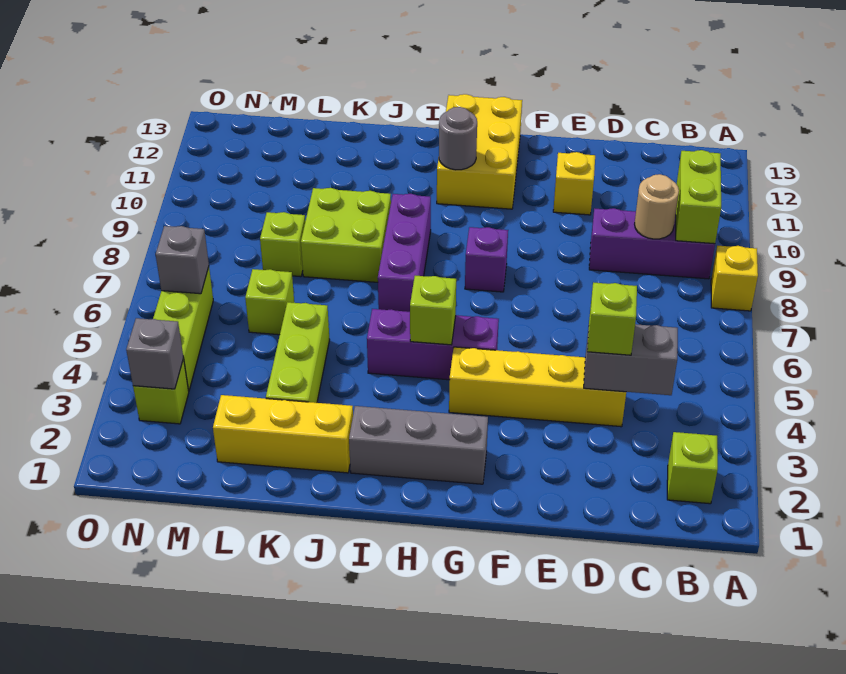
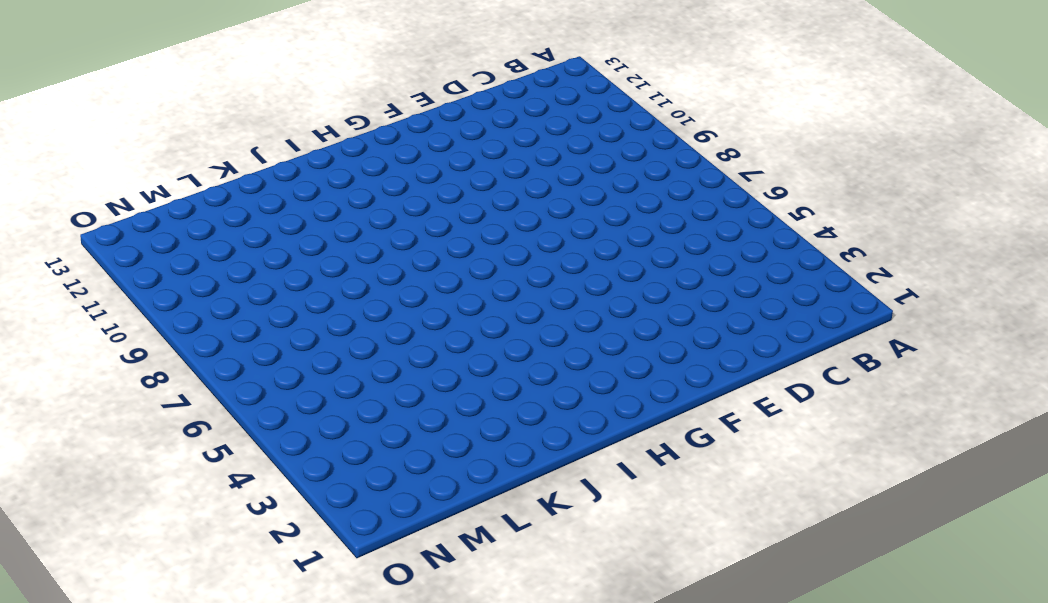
none -> yellow 1x1 brick [711,246,758,311]
none -> lime 1x1 brick [667,432,718,504]
none -> purple 1x3 brick [589,208,715,279]

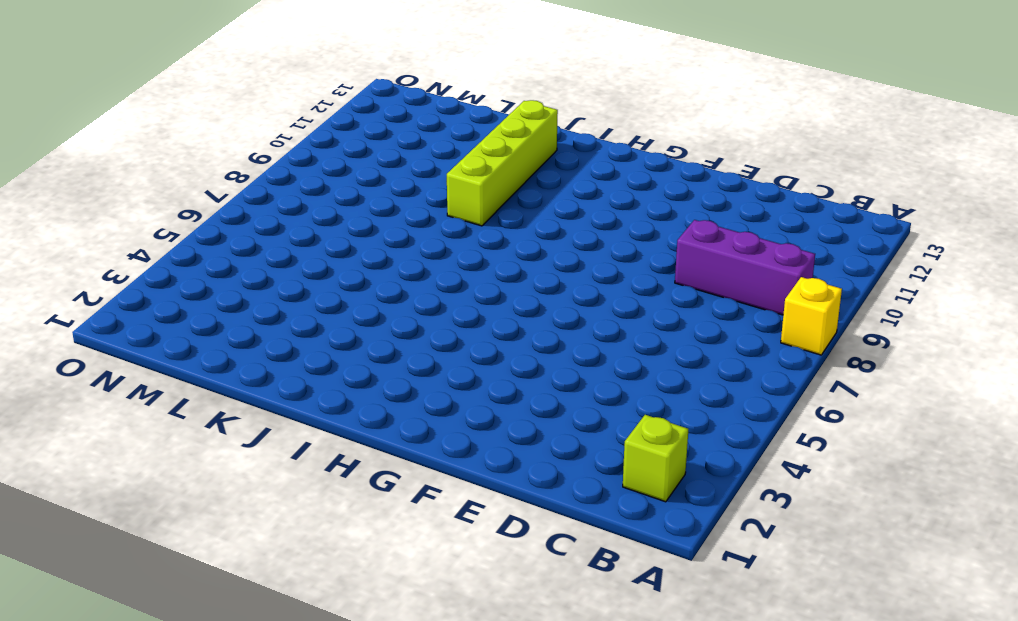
lime 1x4 brick [446,100,558,226] -> lime 2x2 brick [301,188,391,282]
none -> yellow 1x4 brick [449,347,626,427]
none -> yellow 1x1 brick [553,152,595,215]
none -> grey 1x3 brick [349,406,488,484]

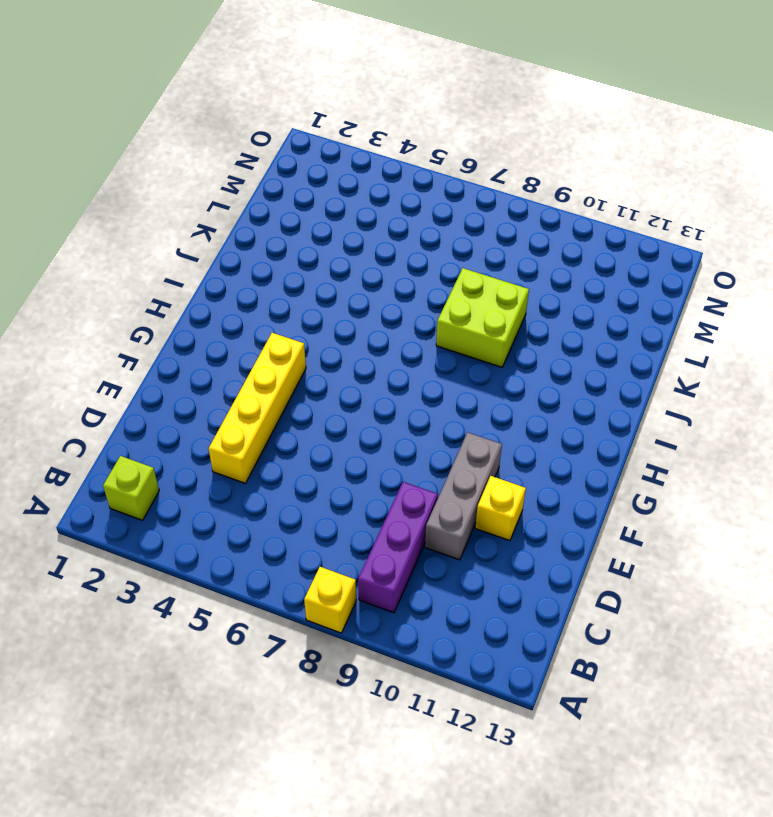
grey 1x3 brick [425,432,502,560] -> grey 1x3 brick moved to [349,406,488,484]
none -> purple 1x3 brick [367,309,499,380]
none -> purple 1x1 brick [465,227,508,292]
none -> yellow 2x3 brick [437,94,522,209]

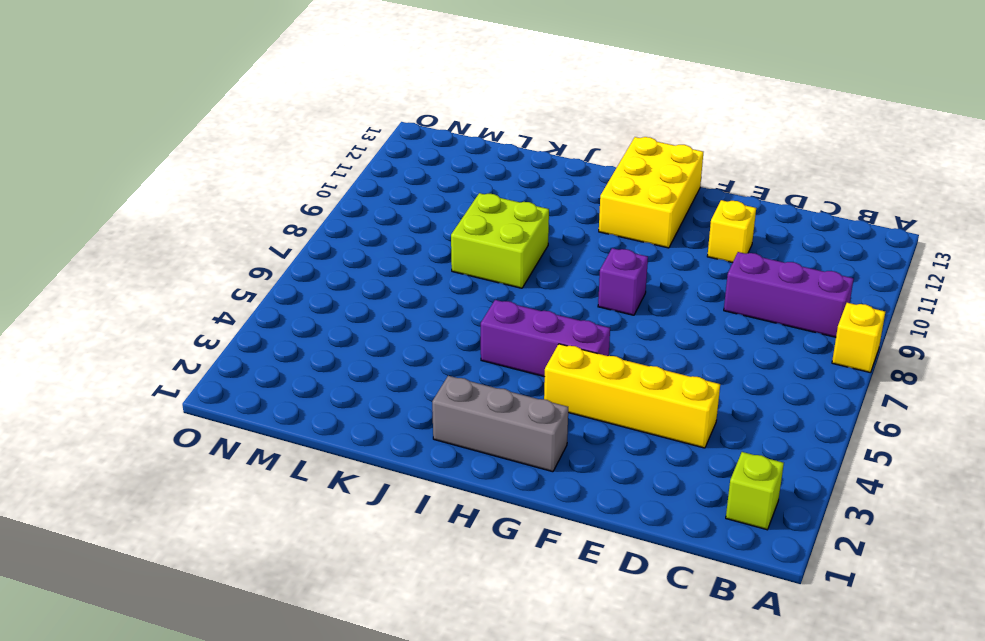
none -> purple 1x3 brick [378,194,431,312]
none -> yellow 1x3 brick [213,395,353,473]
none -> lime 1x3 brick [266,302,330,403]

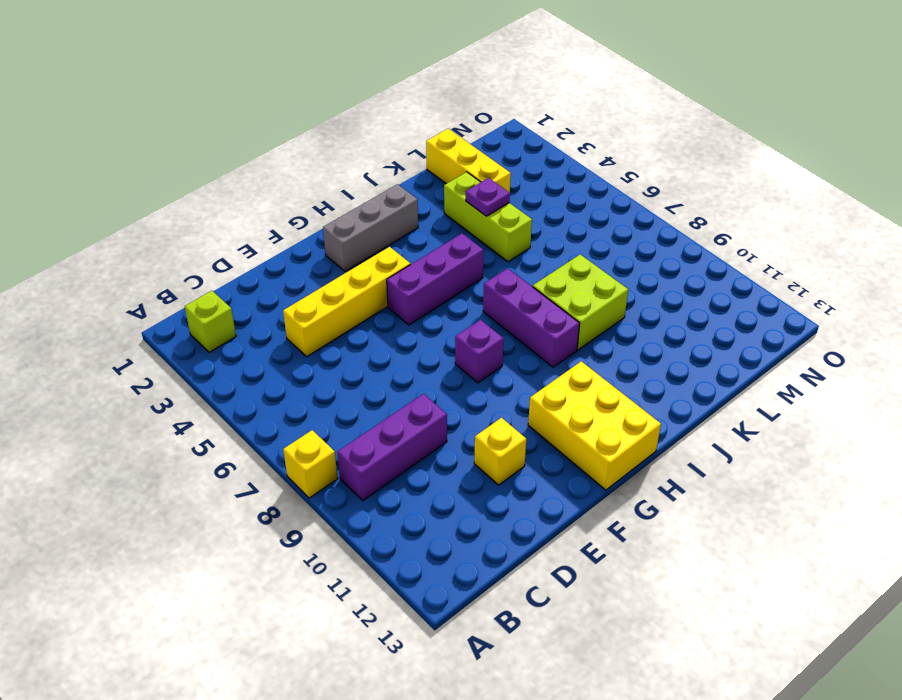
purple 1x1 plate [466,178,510,216] -> none
yellow 1x3 brick [426,129,511,193] -> yellow 1x3 brick turned to [213,395,353,473]
none -> lime 1x1 brick [245,269,294,335]
none -> lime 1x1 brick [260,212,305,277]
none -> lime 1x1 brick [133,359,189,424]

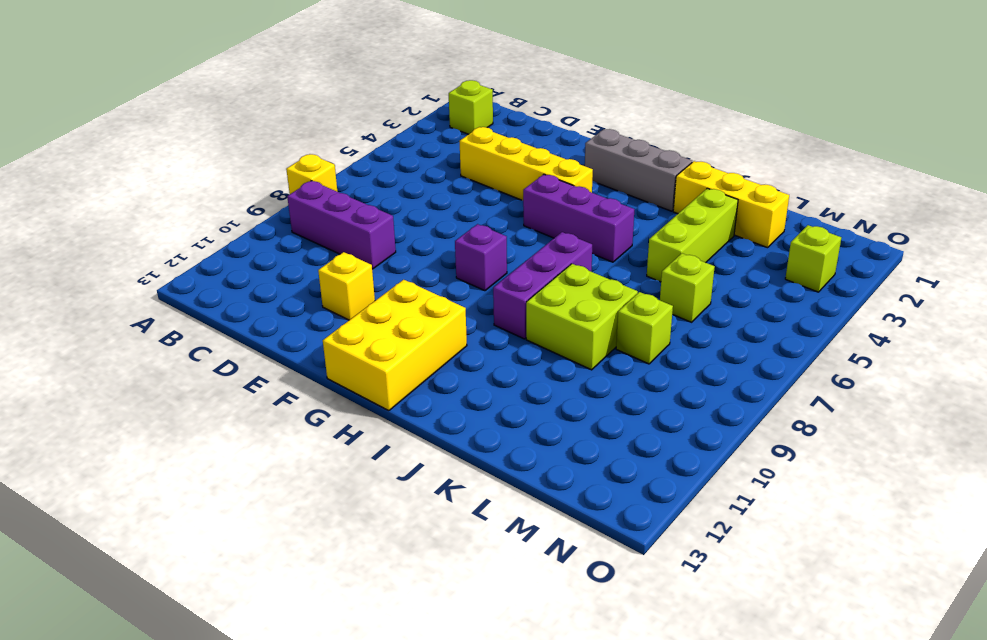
none -> lime 1x3 brick [153,267,213,391]
none -> lime 1x2 brick [676,150,721,244]
none -> grey 1x2 brick [584,324,678,395]

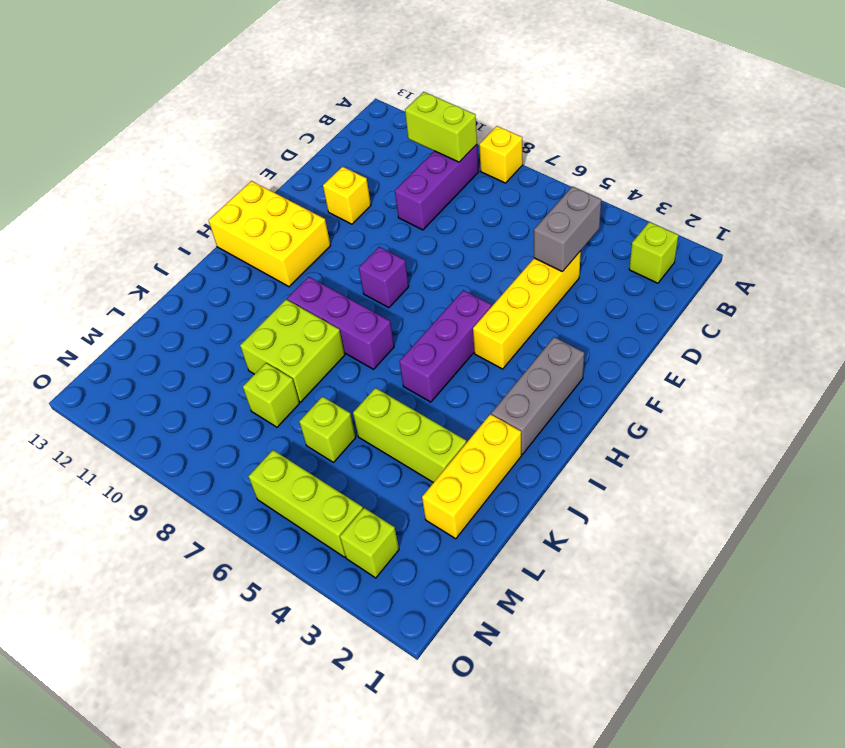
none -> tan 1x1 round brick [635,174,679,239]
none -> lime 1x1 brick [410,276,456,345]
none -> grey 1x1 round brick [439,107,477,170]

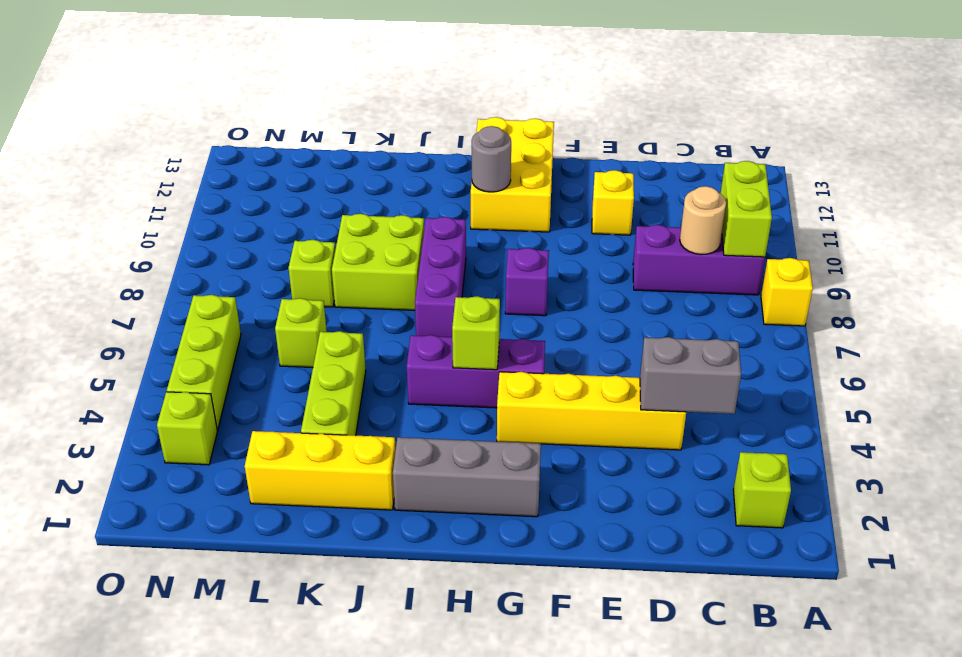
none -> grey 1x1 brick [126,318,183,389]
none -> grey 1x1 brick [156,226,209,294]
none -> lime 1x1 brick [587,283,637,355]

